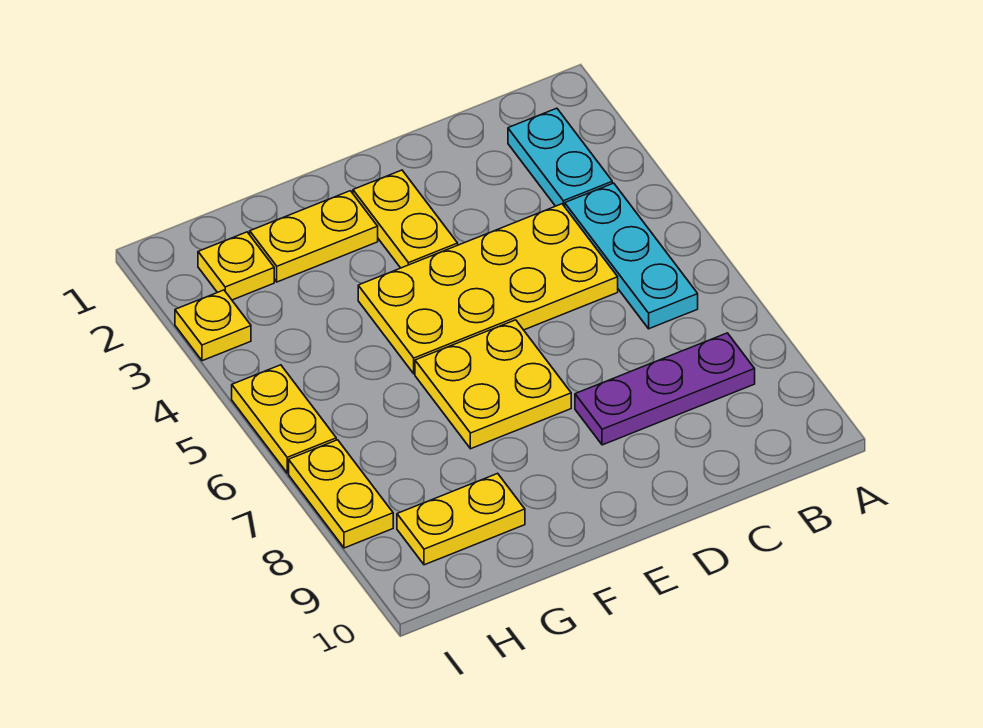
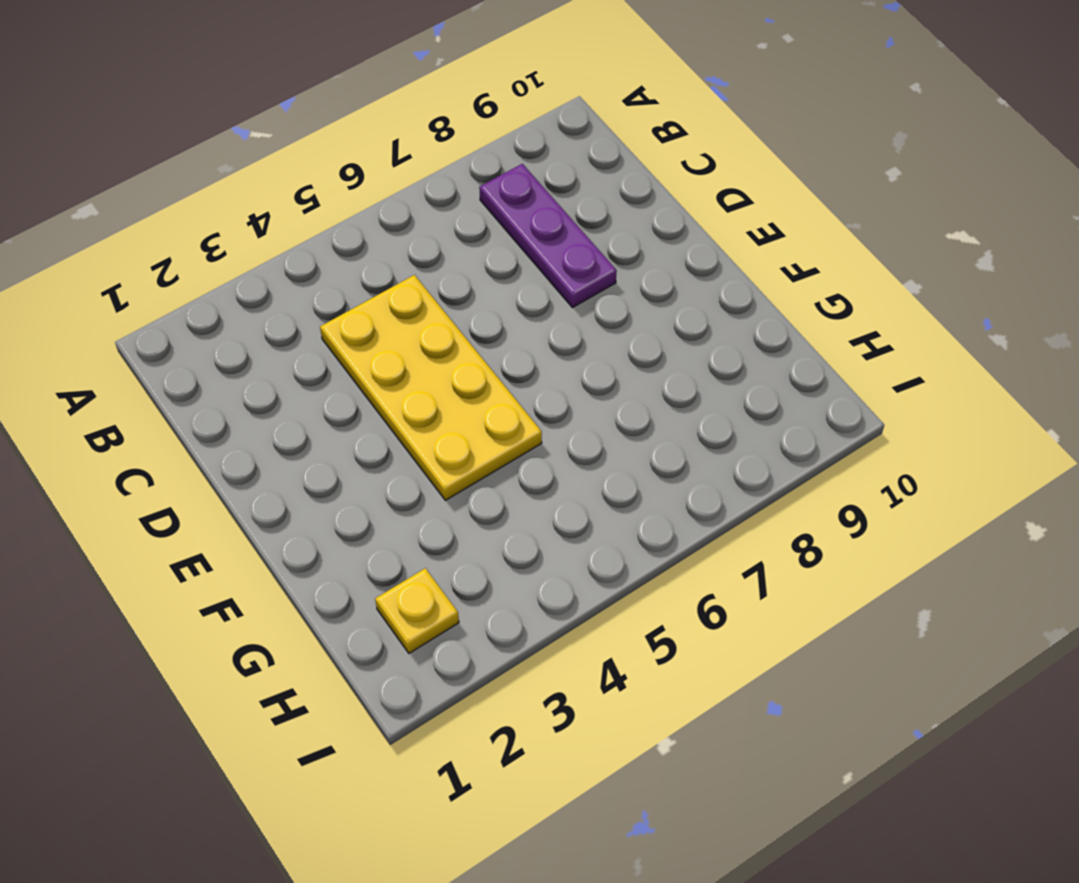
none -> cyan 1x2 plate [508,108,612,207]
none -> cyan 1x3 plate [565,183,698,329]
none -> yellow 1x2 plate [353,170,458,268]

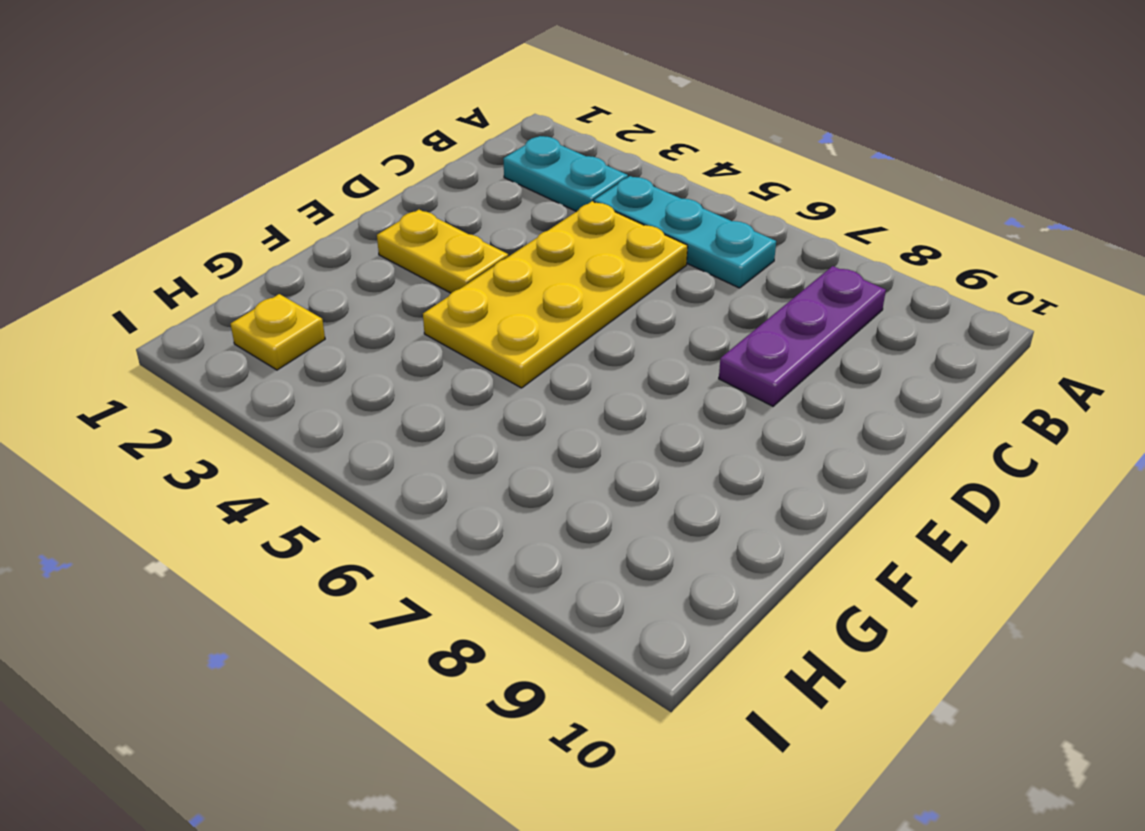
none -> yellow 2x2 plate [415,320,571,449]
none -> yellow 1x2 plate [250,191,378,282]
none -> yellow 1x2 plate [397,473,525,565]

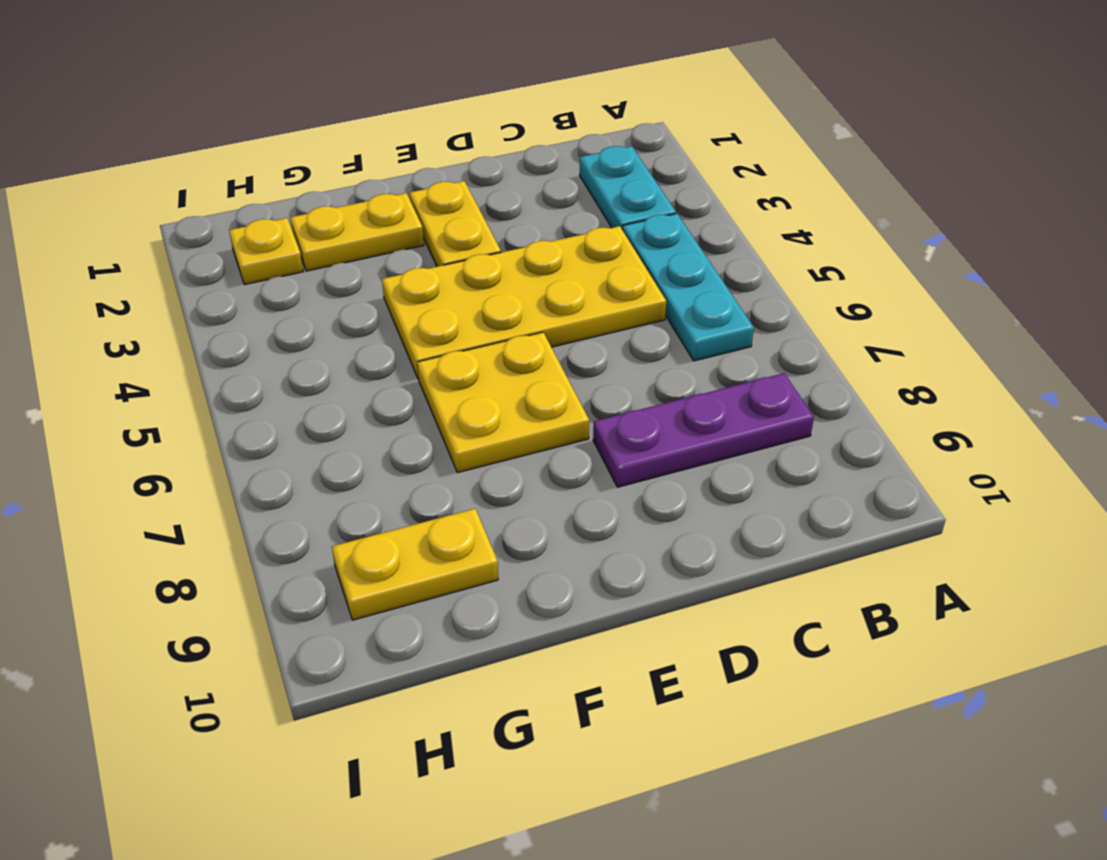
none -> yellow 1x1 plate [175,290,251,361]
none -> yellow 1x2 plate [232,365,336,473]
none -> yellow 1x2 plate [289,440,393,548]

